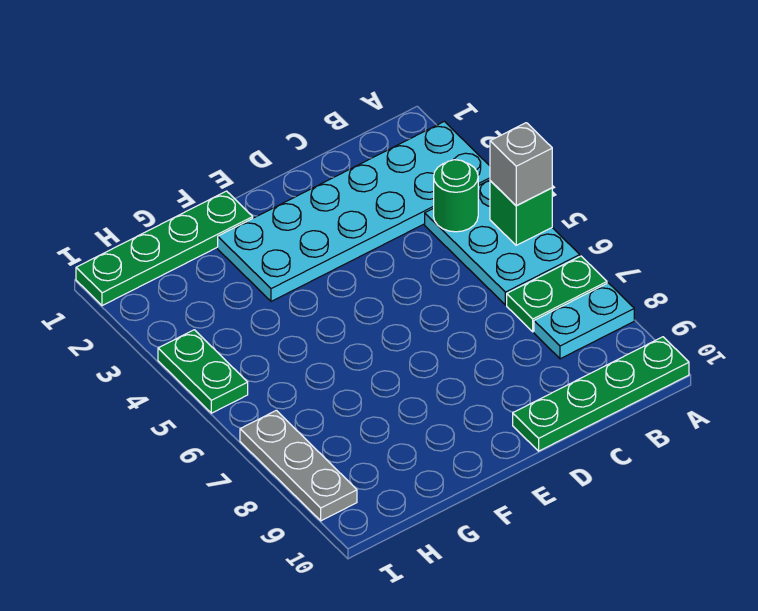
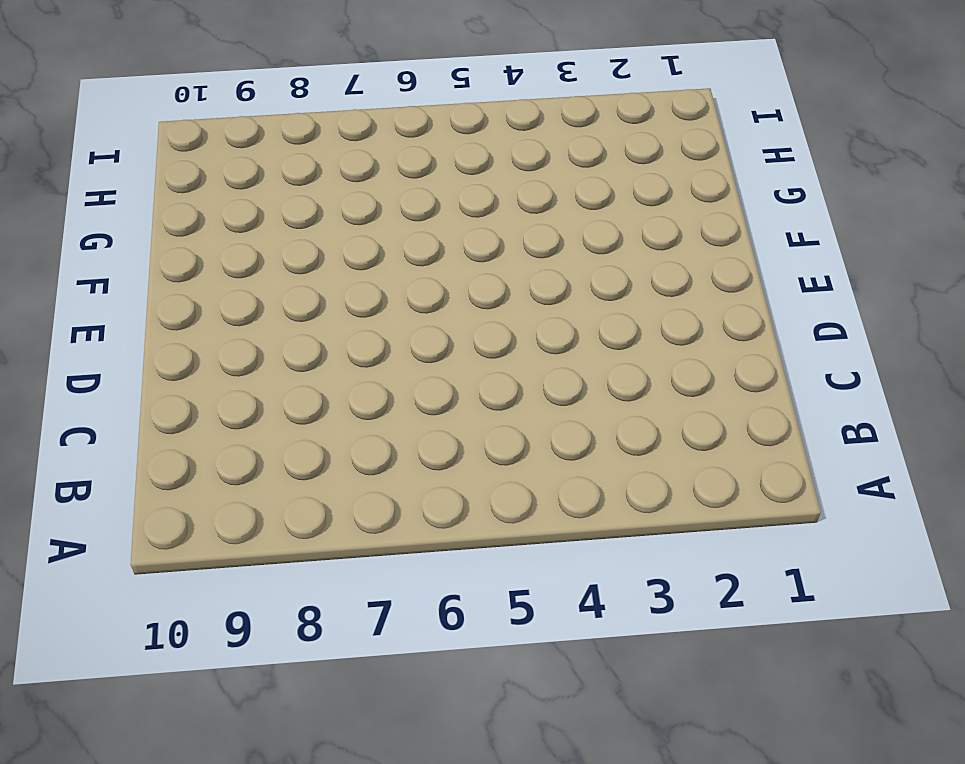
none -> cyan 2x6 plate [218,121,490,301]
none -> cyan 2x3 plate [425,180,580,305]

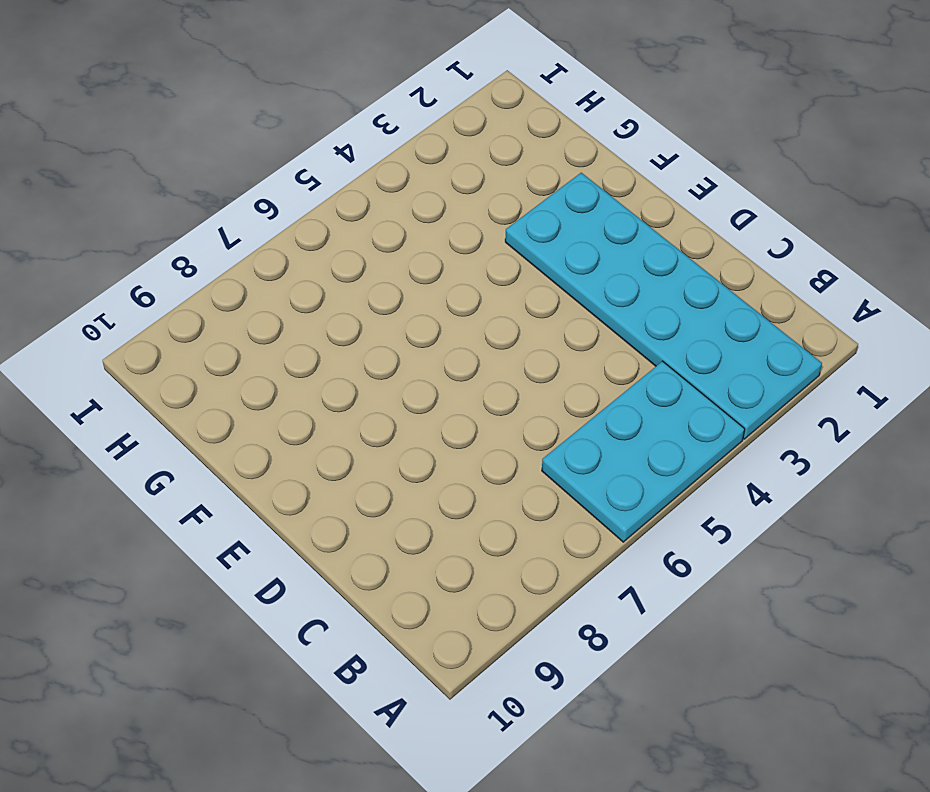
none -> green 1x2 plate [507,256,607,332]
none -> cyan 1x2 plate [534,283,634,359]

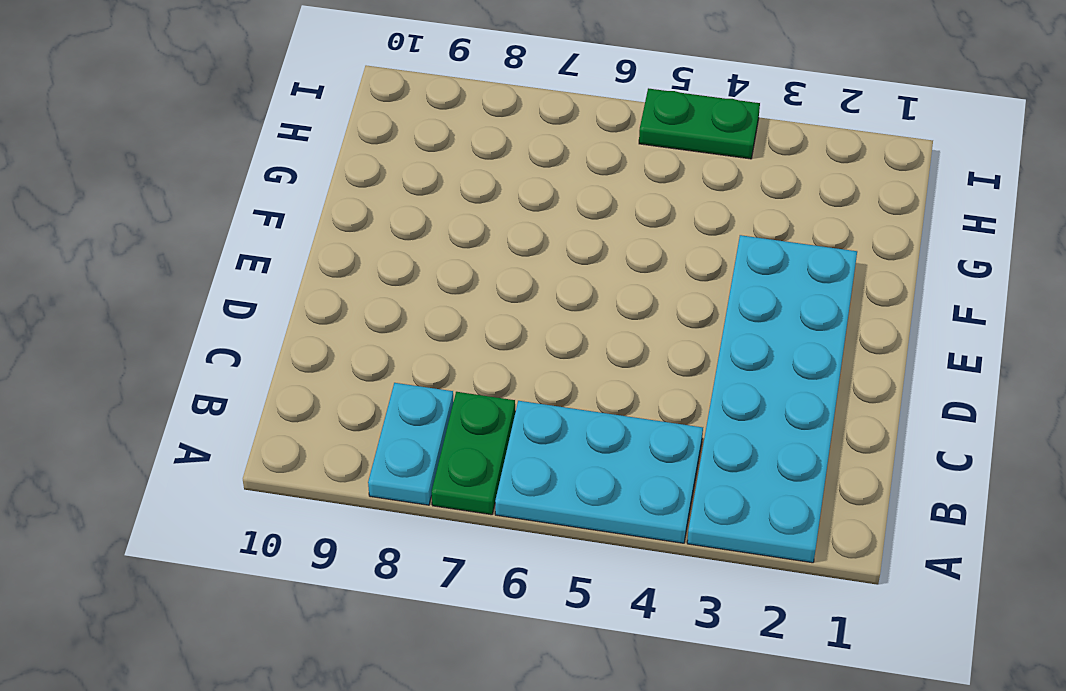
none -> green 1x4 plate [513,337,689,451]
none -> green 1x4 plate [76,191,253,306]

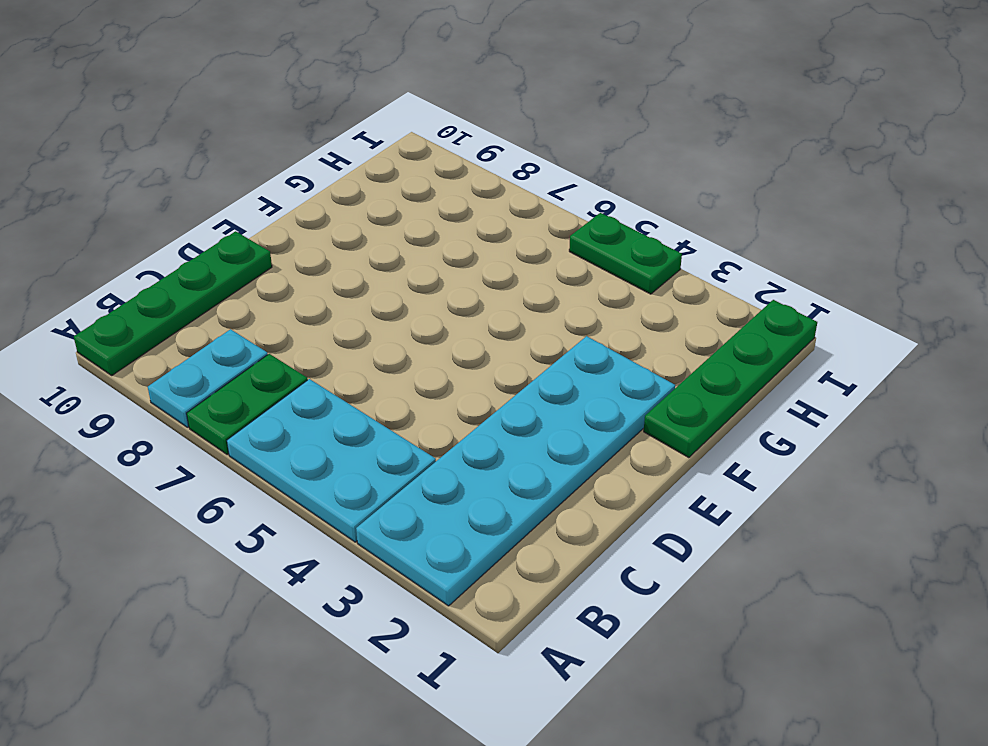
none -> grey 1x3 plate [240,410,357,521]
none -> green 1x1 brick [490,181,552,245]

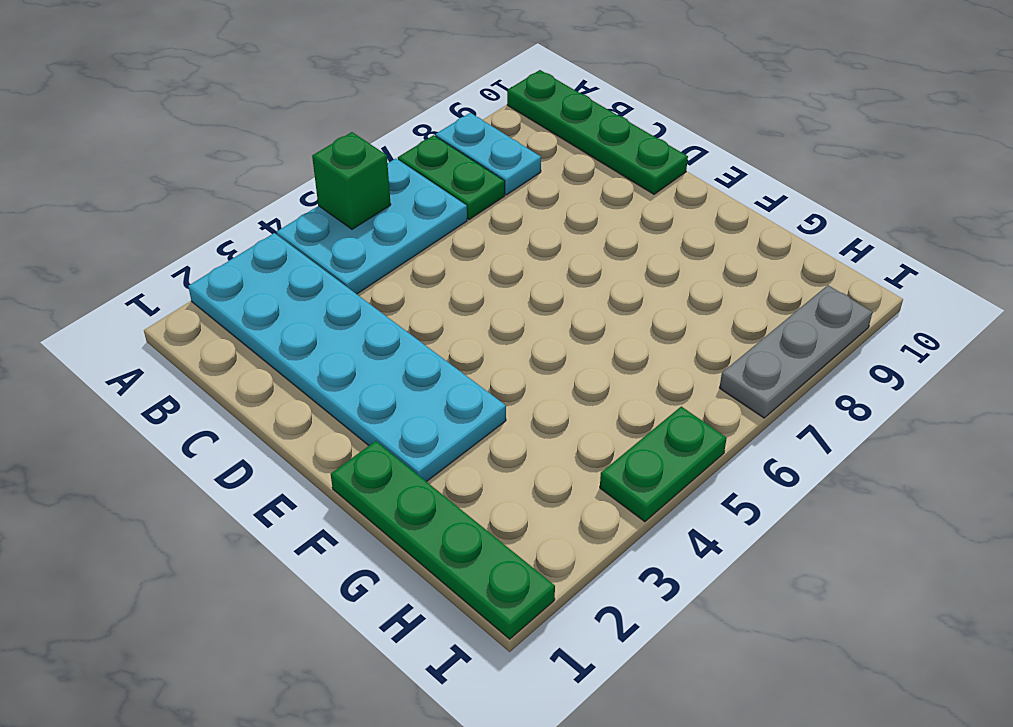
none -> green 1x1 round brick [434,160,478,232]
none -> grey 1x1 brick [490,123,552,206]

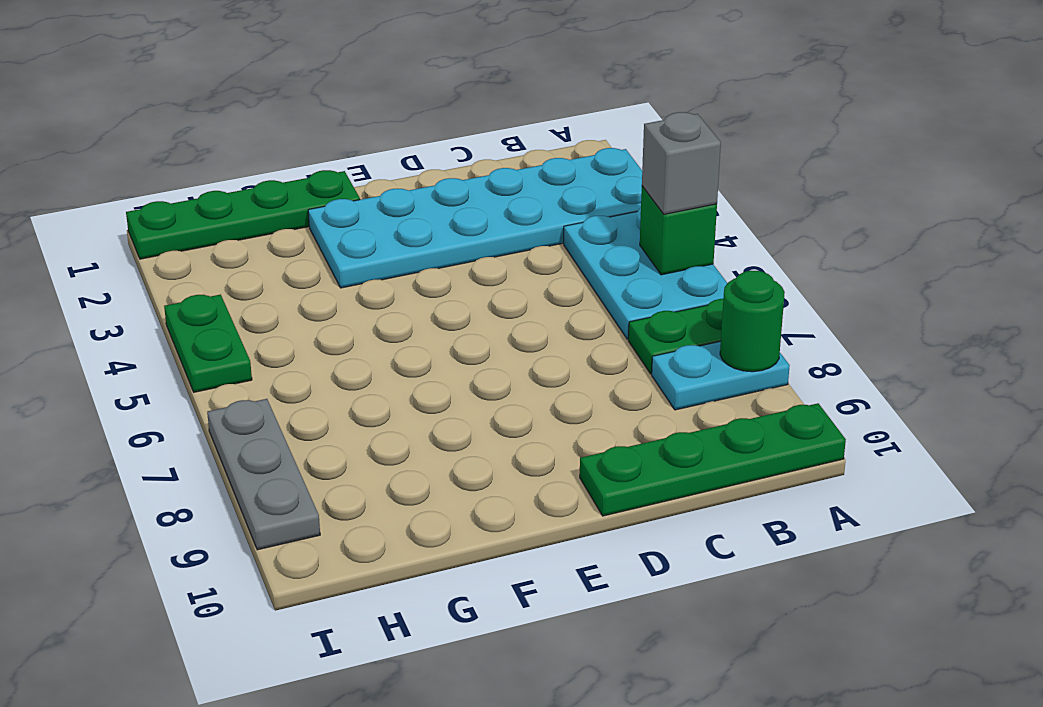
green 1x1 round brick [720,271,785,372] -> green 1x1 round brick moved to [434,160,478,232]

